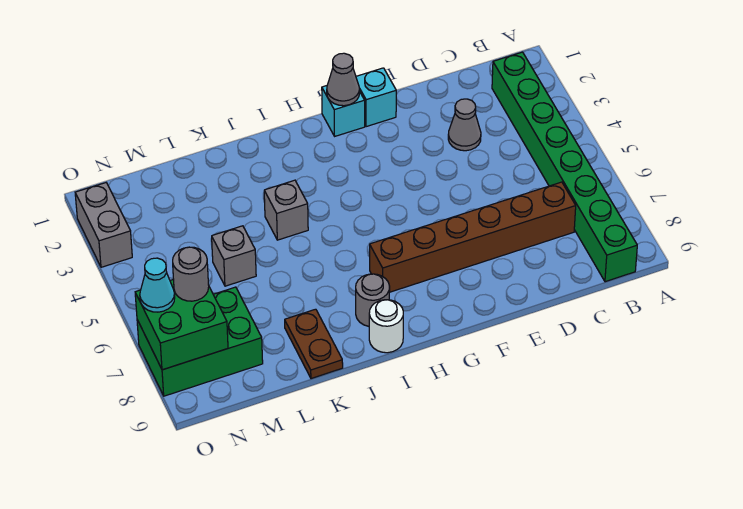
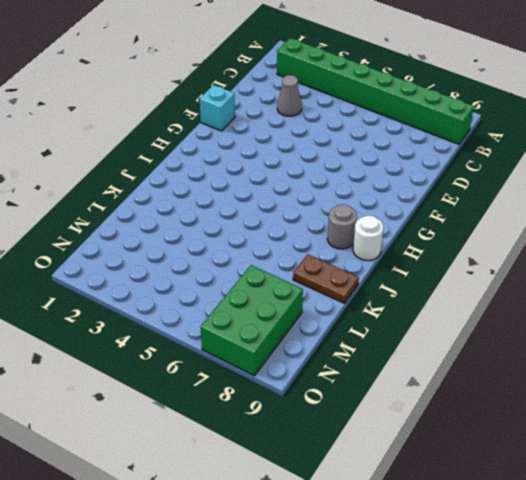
none -> brown 1x6 brick [370,182,576,292]
none -> cyan 1x1 brick [322,86,365,136]
none -> grey 1x1 brick [264,180,308,240]

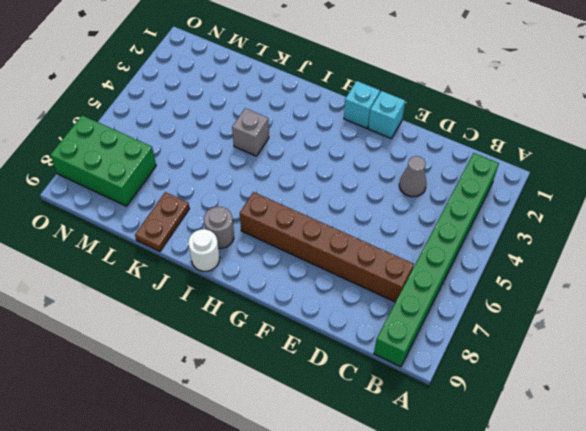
none -> grey 1x1 brick [212,226,256,286]
none -> grey 1x2 brick [75,183,132,267]
none -> grey 1x1 cone [327,53,359,106]

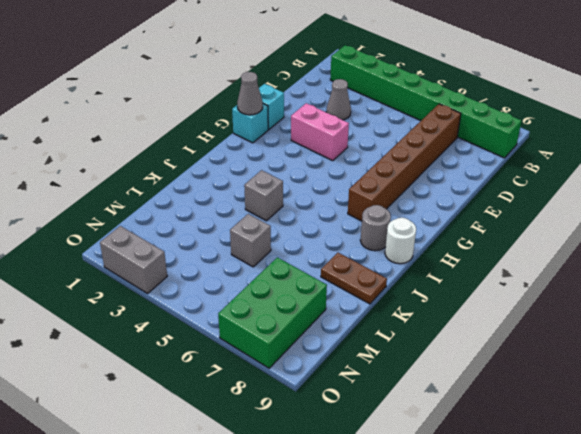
pink 1x2 brick [291,103,349,161] -> none
none -> green 2x2 brick [135,279,228,370]
none -> grey 1x1 round brick [173,247,209,301]
none -> cyan 1x1 cone [140,258,175,312]

